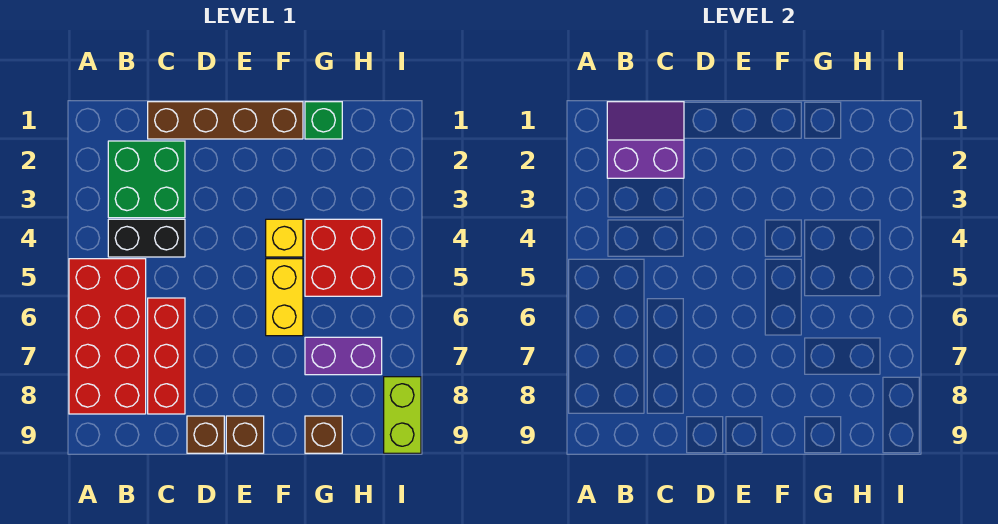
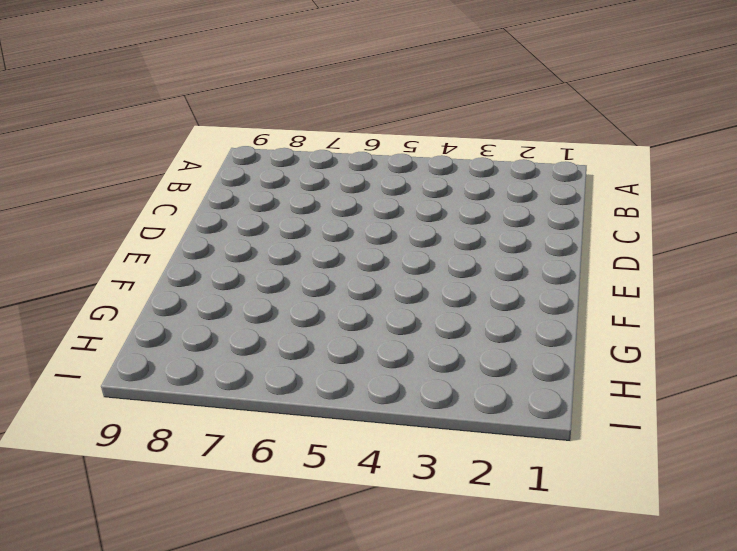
none -> red 2x4 brick [69,259,146,414]
none -> green 2x2 brick [108,141,185,218]
none -> black 1x2 brick [108,219,185,257]

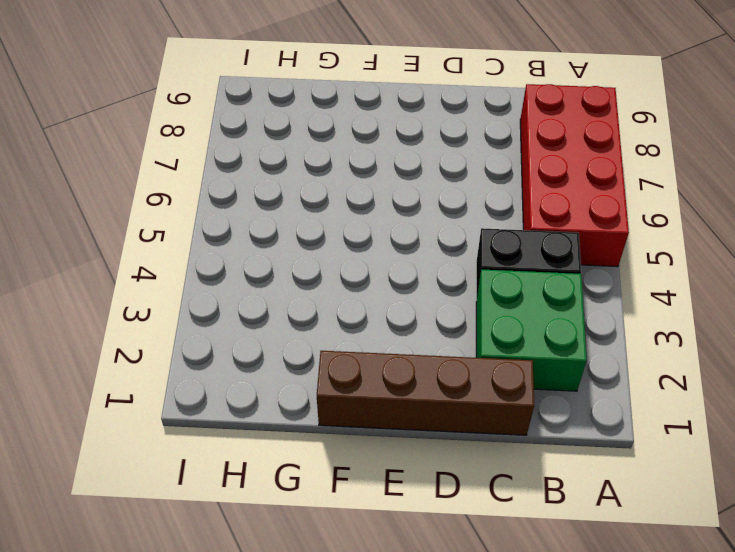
none -> red 1x3 brick [148,298,185,414]
none -> brown 1x1 brick [187,416,224,453]
none -> brown 1x1 brick [226,416,264,453]

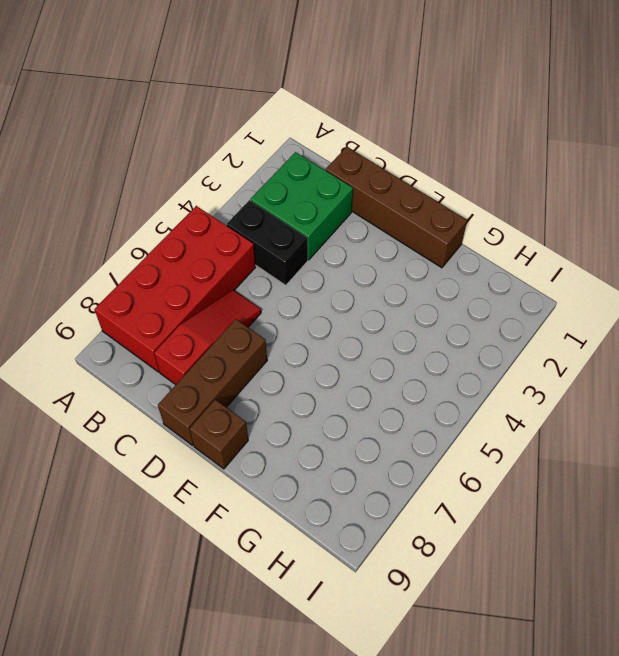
red 1x3 slope [154,290,261,385] -> red 1x3 brick [148,298,185,414]
brown 1x3 brick [158,319,267,445] -> brown 1x1 brick [187,416,224,453]
none -> yellow 1x1 brick [266,219,303,257]
none -> yellow 1x2 brick [266,259,303,336]
none -> green 1x1 brick [305,102,342,139]

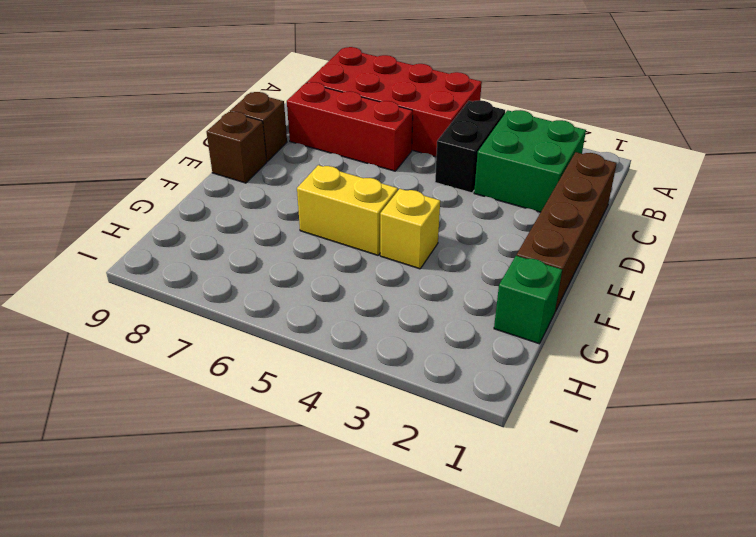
none -> red 2x2 brick [305,219,382,296]
none -> purple 1x2 brick [305,337,382,375]
none -> brown 1x1 brick [305,416,342,453]

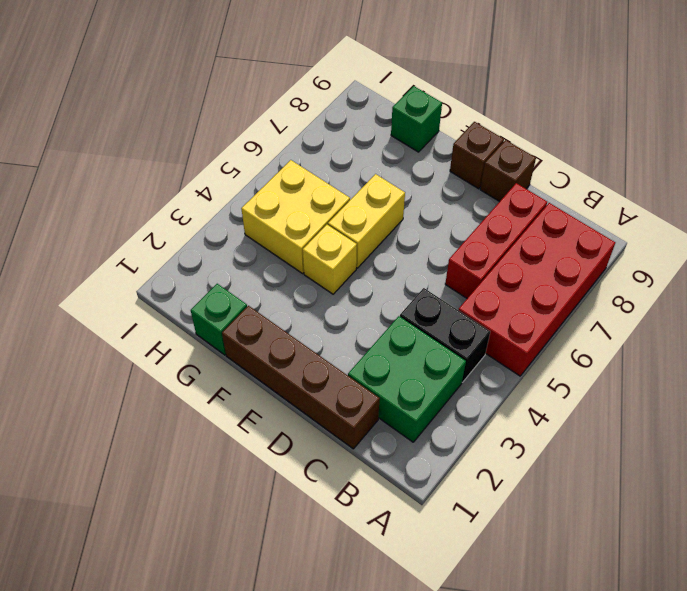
yellow 2x2 brick [241,160,350,273] -> red 2x2 brick [305,219,382,296]
green 1x1 brick [391,86,442,152] -> brown 1x1 brick [305,416,342,453]
none -> purple 1x2 brick [305,337,382,375]
none -> lime 1x2 brick [384,377,421,453]
none -> purple 2x2 slope [607,102,684,178]

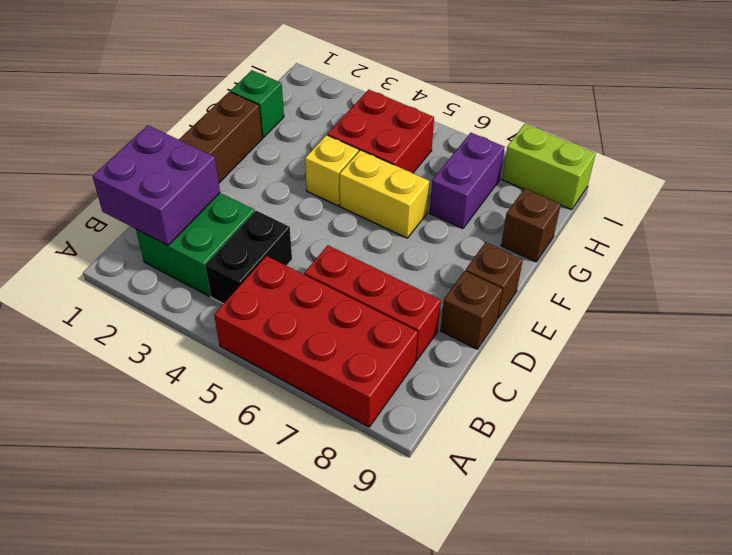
purple 2x2 brick [92,125,220,245] -> purple 2x2 slope [607,102,684,178]

